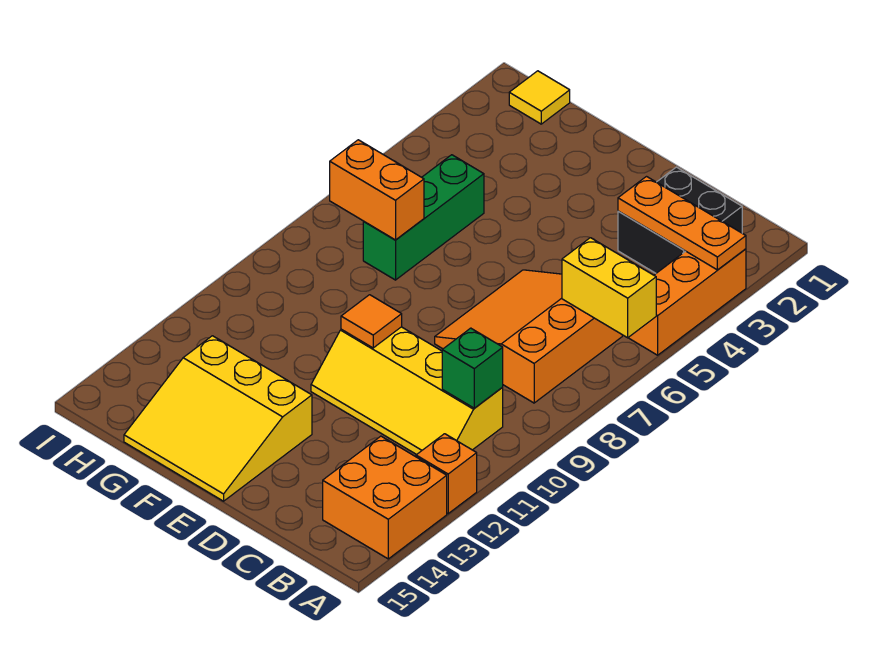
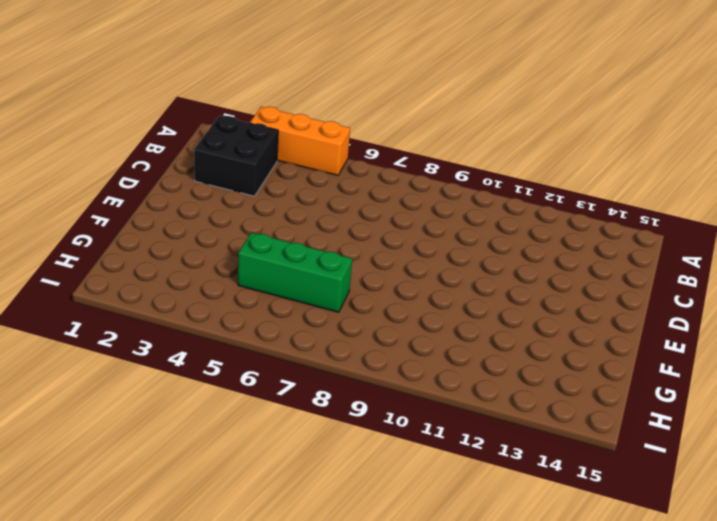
none -> orange 1x1 brick [416,434,477,514]
none -> orange 2x2 brick [323,436,447,559]
none -> orange 3x3 slope [435,270,622,403]

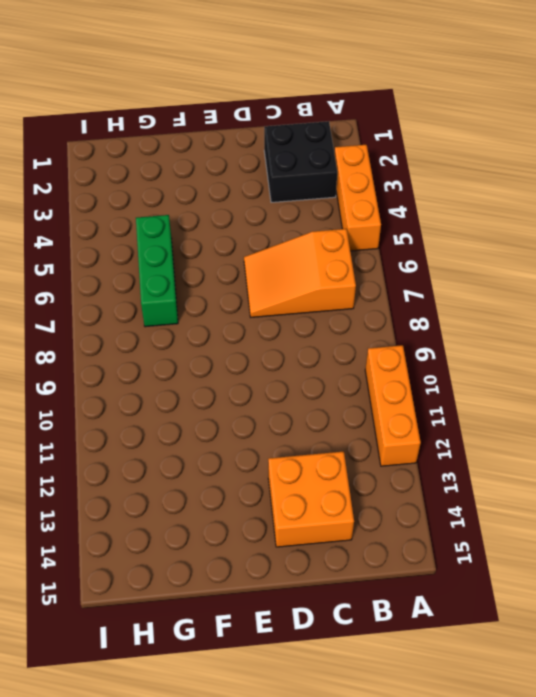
orange 1x3 brick [365,345,421,466] -> orange 1x1 brick [416,434,477,514]
orange 2x3 slope [244,229,356,317] -> orange 3x3 slope [435,270,622,403]
orange 2x2 brick [268,451,354,547] -> orange 2x2 brick moved to [323,436,447,559]
none -> yellow 2x4 slope [311,327,503,455]
none -> yellow 3x3 slope [124,336,312,501]
none -> yellow 1x1 tile [509,71,570,124]

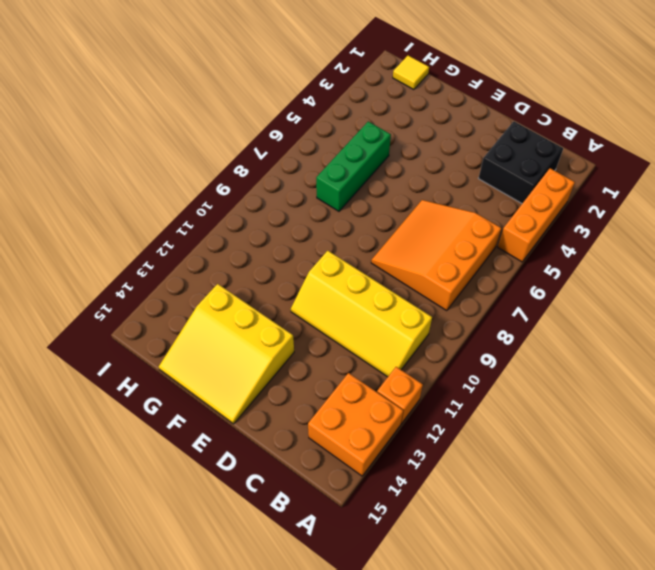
none -> orange 1x3 plate [618,177,746,270]
none -> yellow 1x2 brick [562,238,656,338]
none -> green 1x1 brick [442,328,503,408]

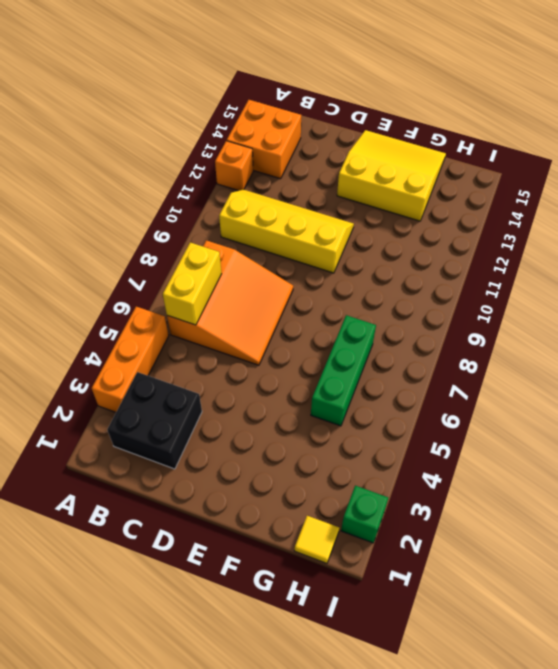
yellow 1x2 brick [163,242,221,325] -> yellow 1x2 brick turned to [562,238,656,338]
green 1x1 brick [341,486,388,543] -> green 1x1 brick moved to [442,328,503,408]
none -> orange 1x3 plate [618,177,746,270]
none -> orange 1x1 tile [341,295,402,348]
none -> orange 1x2 brick [330,140,424,240]

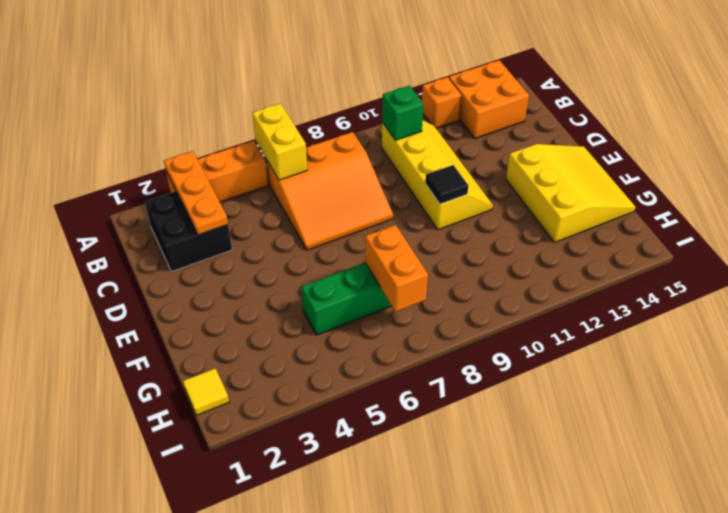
black 1x1 tile [425,165,468,204] -> orange 1x1 tile [341,295,402,348]

